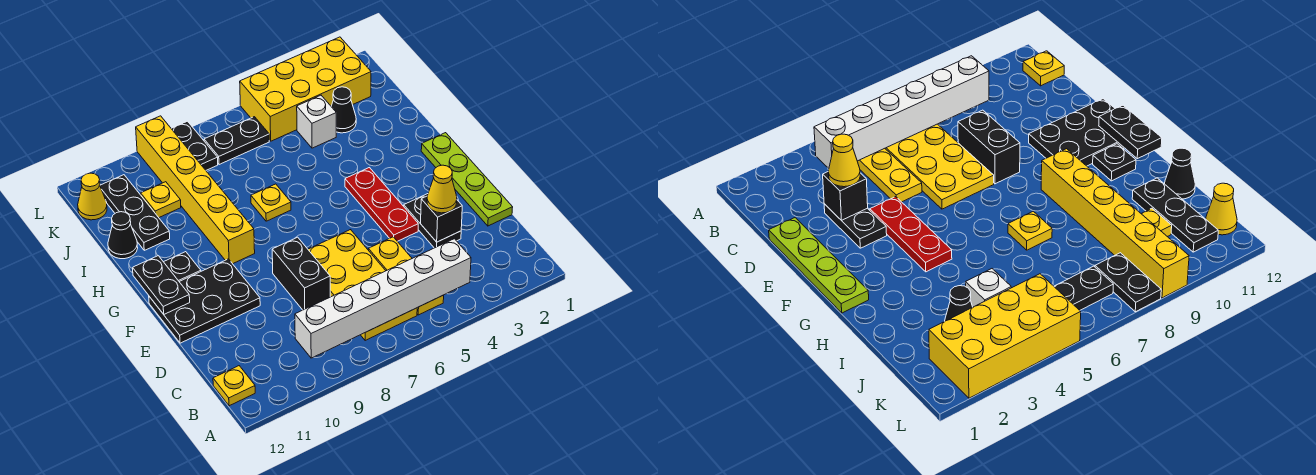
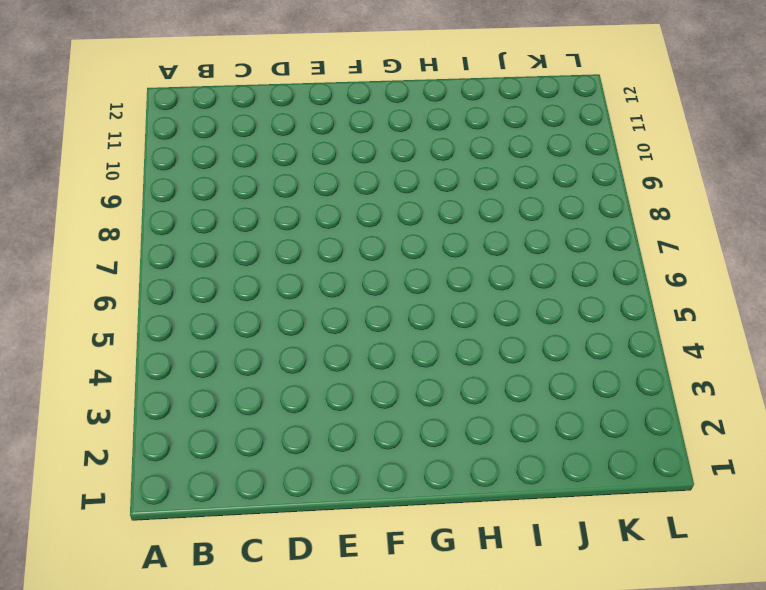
none -> yellow 1x3 plate [368,237,444,315]
none -> yellow 2x4 plate [308,230,417,341]
none -> yellow 1x1 plate [213,366,255,406]

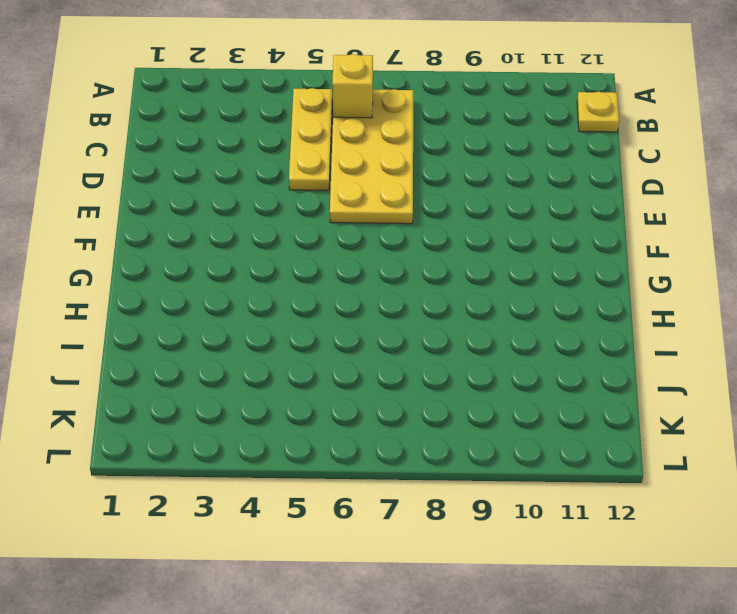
yellow 1x1 brick [332,54,373,118] -> white 1x6 brick [295,239,471,358]
none -> lime 1x4 plate [421,133,513,226]
none -> black 1x2 plate [404,194,461,248]
none -> black 1x2 brick [272,237,330,310]

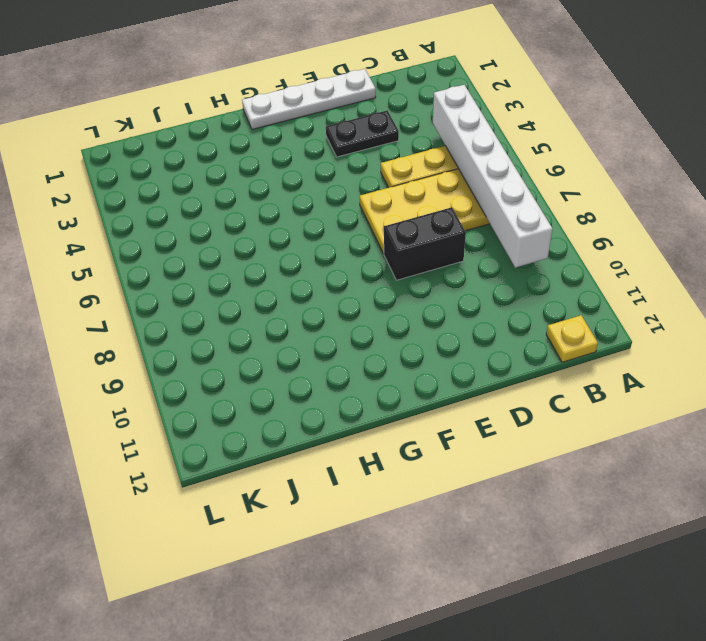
white 1x4 plate [242,69,376,129] -> lime 1x4 plate [421,133,513,226]
none -> red 1x3 plate [345,168,418,241]
none -> black 2x3 plate [149,259,260,343]
none -> yellow 1x6 brick [136,116,255,264]

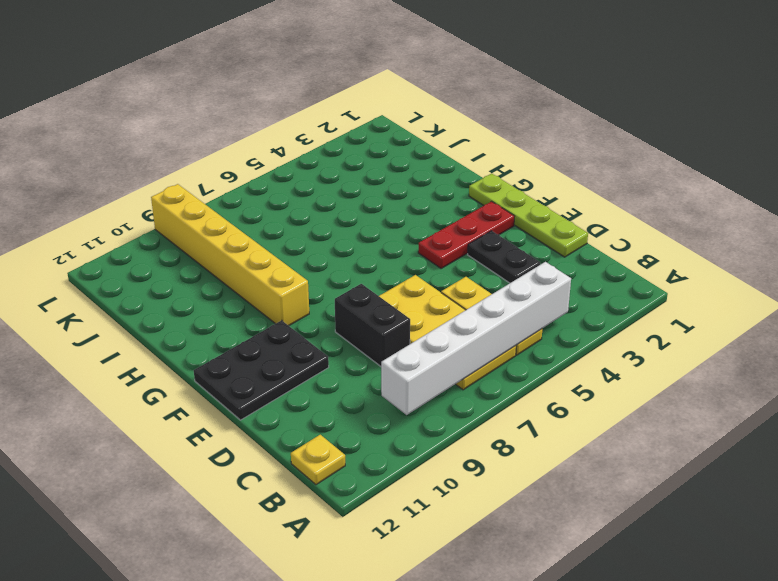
red 1x3 plate [418,201,515,269] -> red 1x3 plate turned to [345,168,418,241]
none -> black 1x1 plate [164,252,201,281]
none -> yellow 1x1 plate [251,184,291,221]
none -> black 1x3 plate [100,175,170,250]

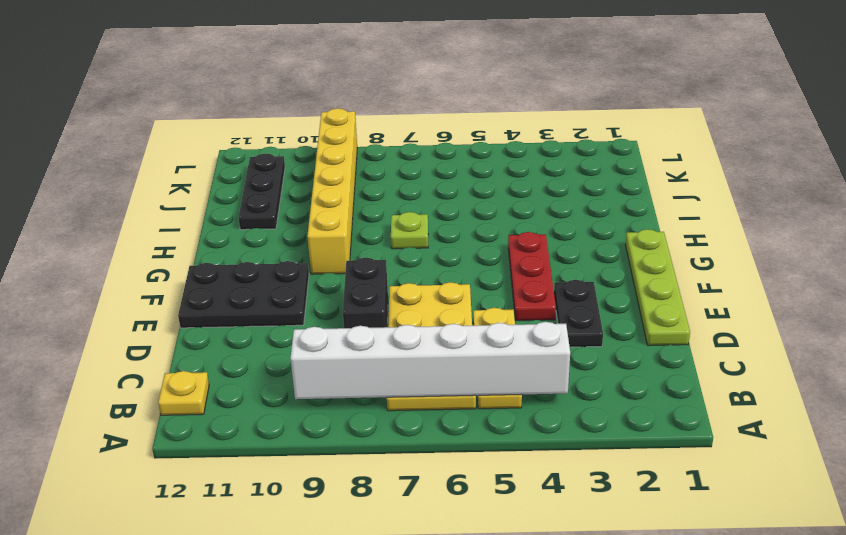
lime 1x1 plate [391,212,428,249] -> yellow 1x1 plate [251,184,291,221]
none -> black 1x1 plate [164,252,201,281]
none -> black 1x1 cone [108,212,138,259]
none -> black 1x1 cone [331,87,356,133]

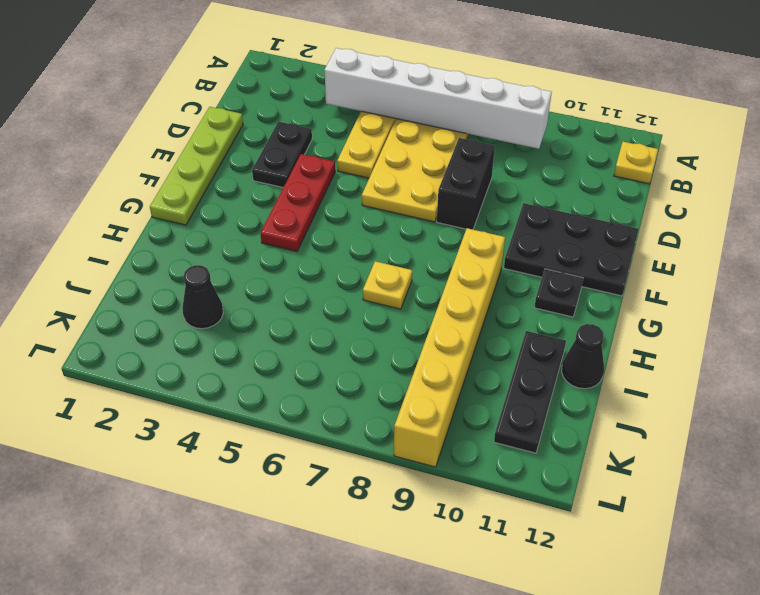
none -> white 1x1 brick [297,95,336,148]
none -> yellow 1x1 plate [141,182,181,217]
none -> yellow 2x4 brick [240,37,371,141]

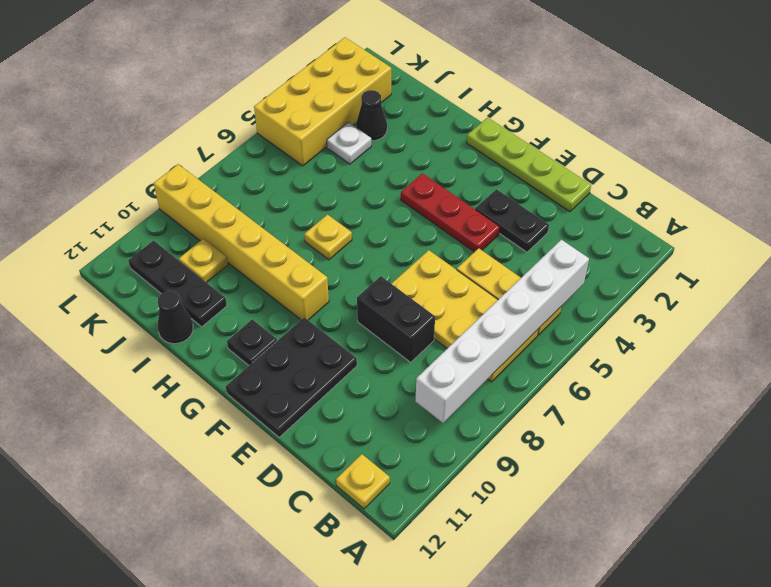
white 1x1 plate [327,122,371,164] -> white 1x1 brick [297,95,336,148]
none -> black 1x2 plate [204,117,269,165]
none -> black 1x2 plate [171,121,218,170]
none -> yellow 1x1 cone [78,173,107,220]

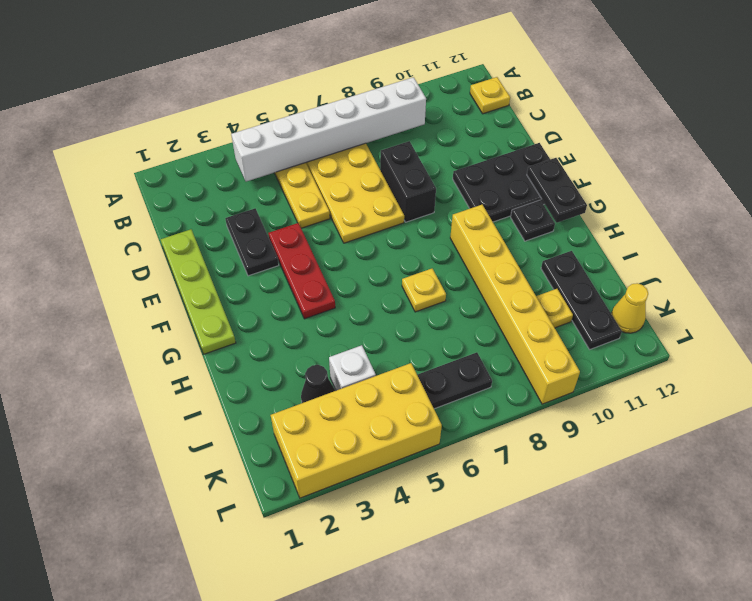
none -> black 1x1 cone [108,212,138,259]
none -> black 1x2 plate [171,121,218,170]
none -> black 1x1 brick [421,196,462,242]

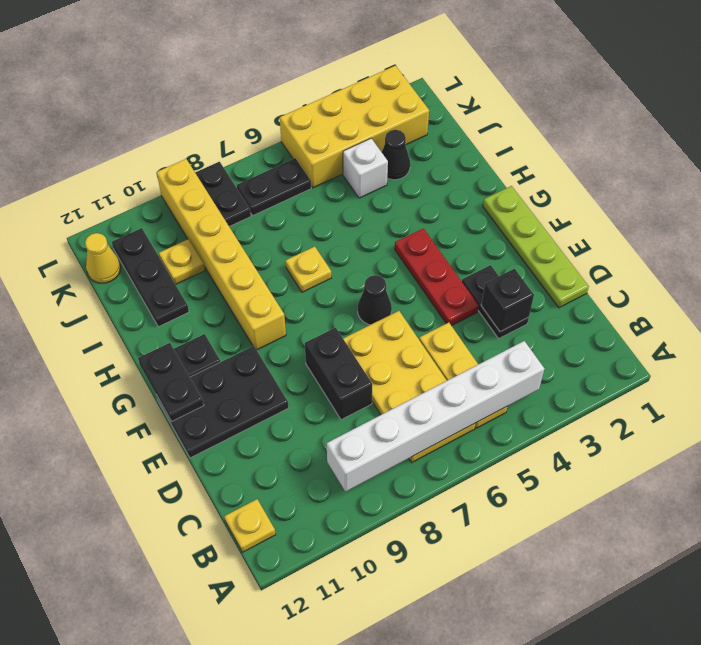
black 1x1 cone [358,275,392,325] -> black 1x1 cone moved to [108,212,138,259]
none -> yellow 1x1 cone [427,165,457,213]

